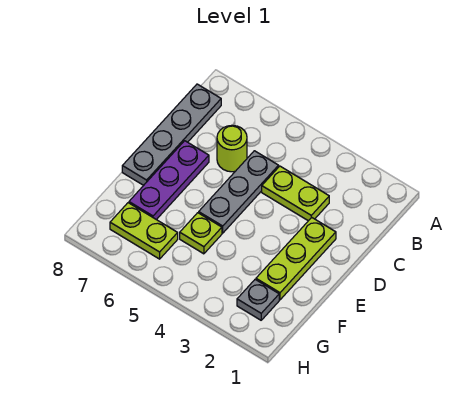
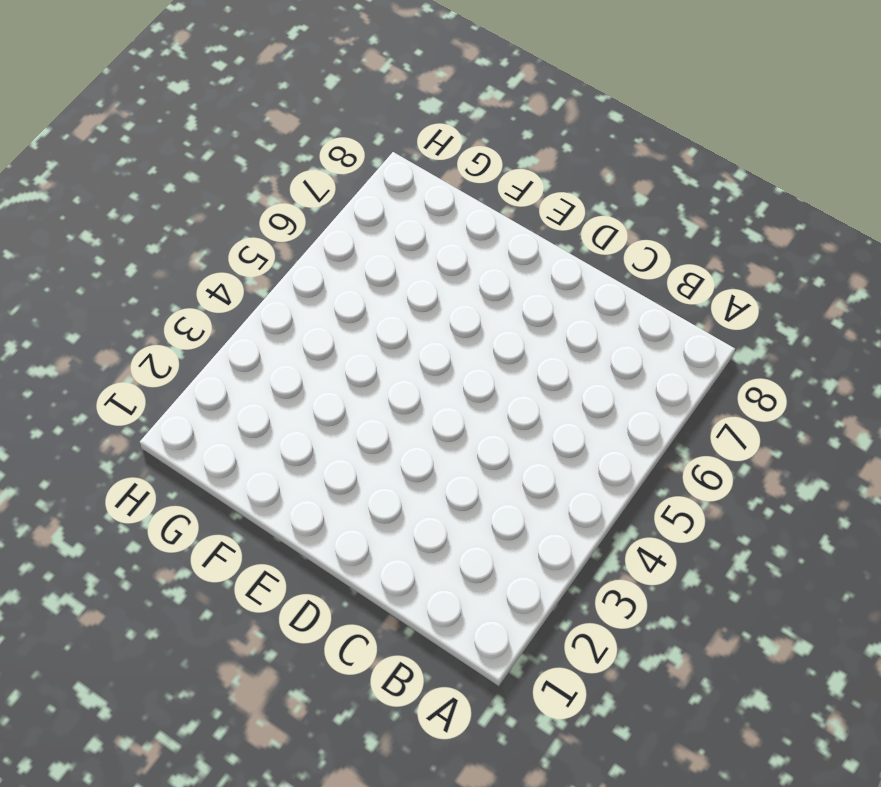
none -> grey 1x4 plate [122,84,221,185]
none -> lime 1x2 plate [262,166,329,221]

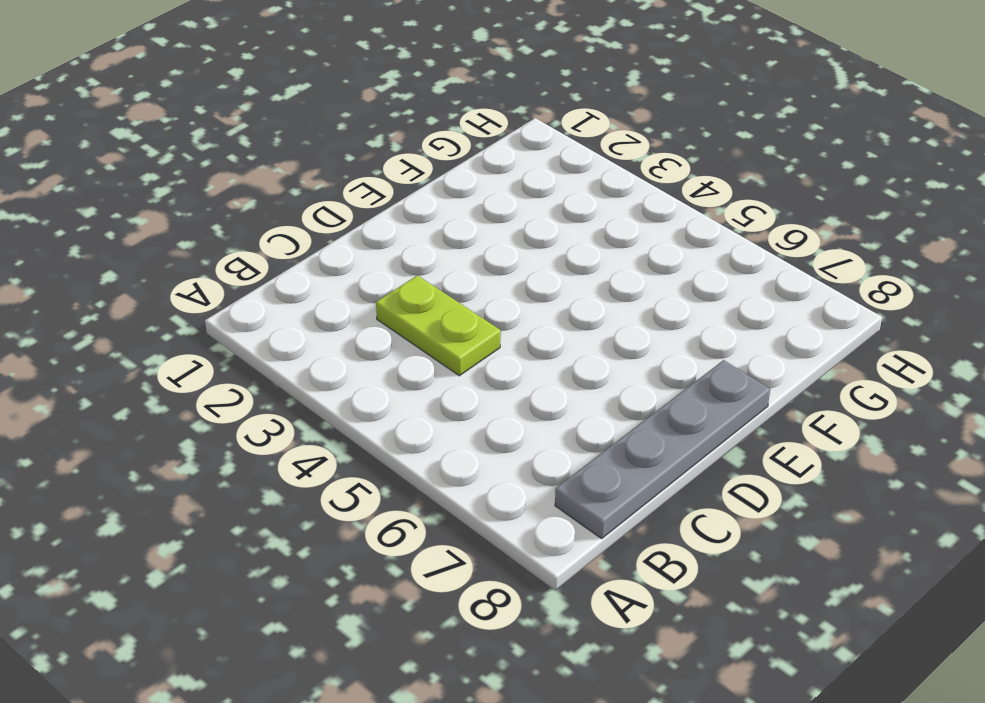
none -> grey 1x3 plate [199,151,279,233]
none -> lime 1x1 round brick [217,125,247,172]

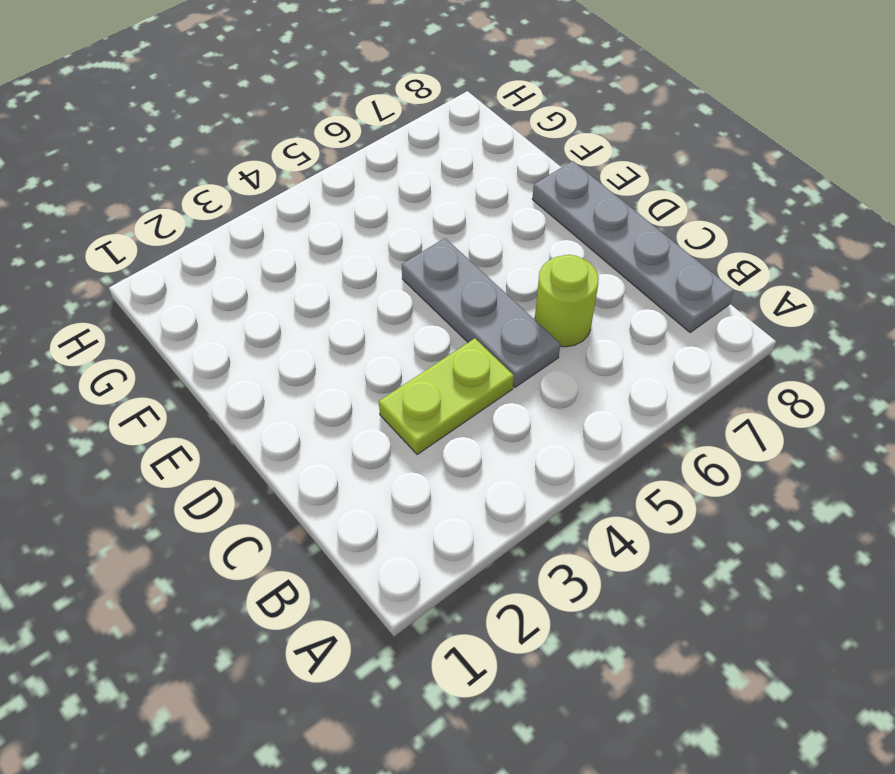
none -> lime 1x3 plate [256,218,336,300]
none -> purple 1x3 plate [129,141,209,220]

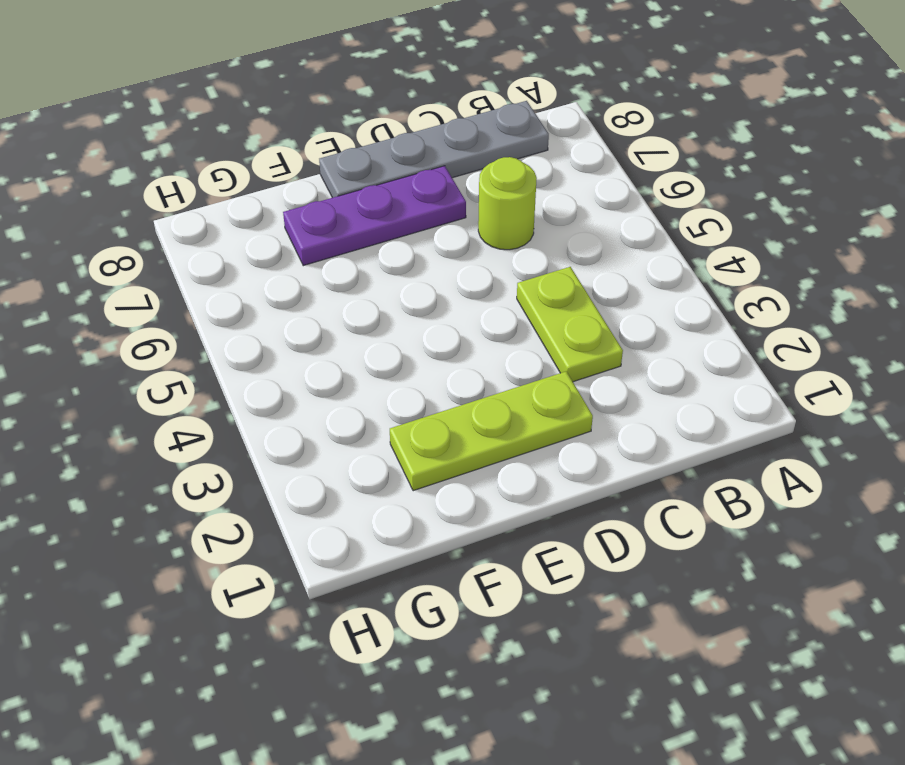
none -> grey 1x3 plate [199,151,279,233]
none -> lime 1x1 plate [180,213,222,254]

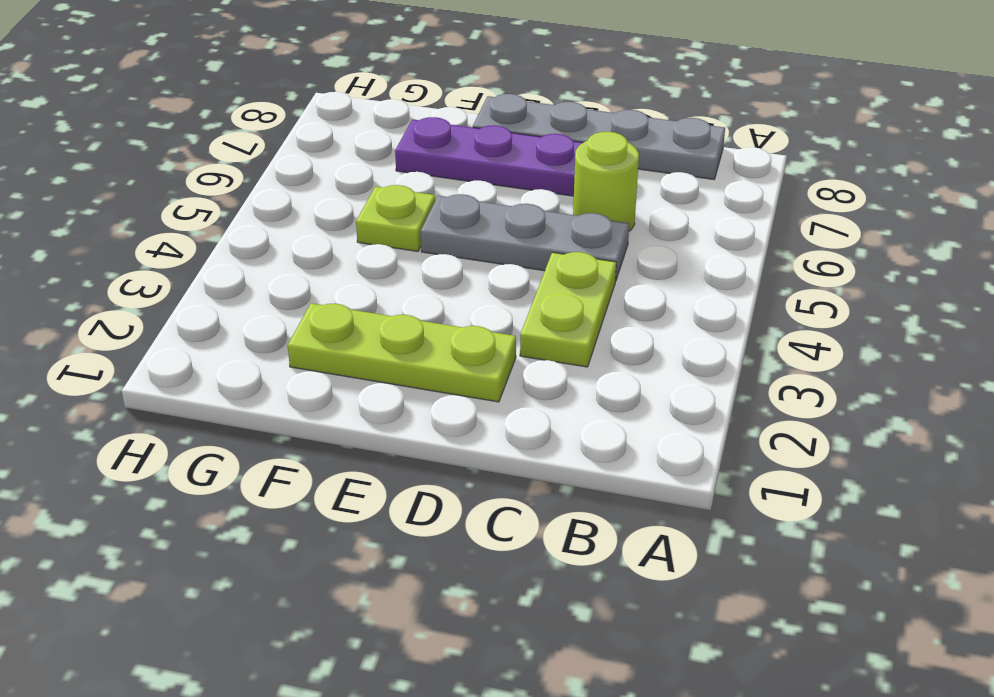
none -> grey 1x1 plate [237,279,279,320]
none -> lime 1x2 plate [110,203,178,259]

